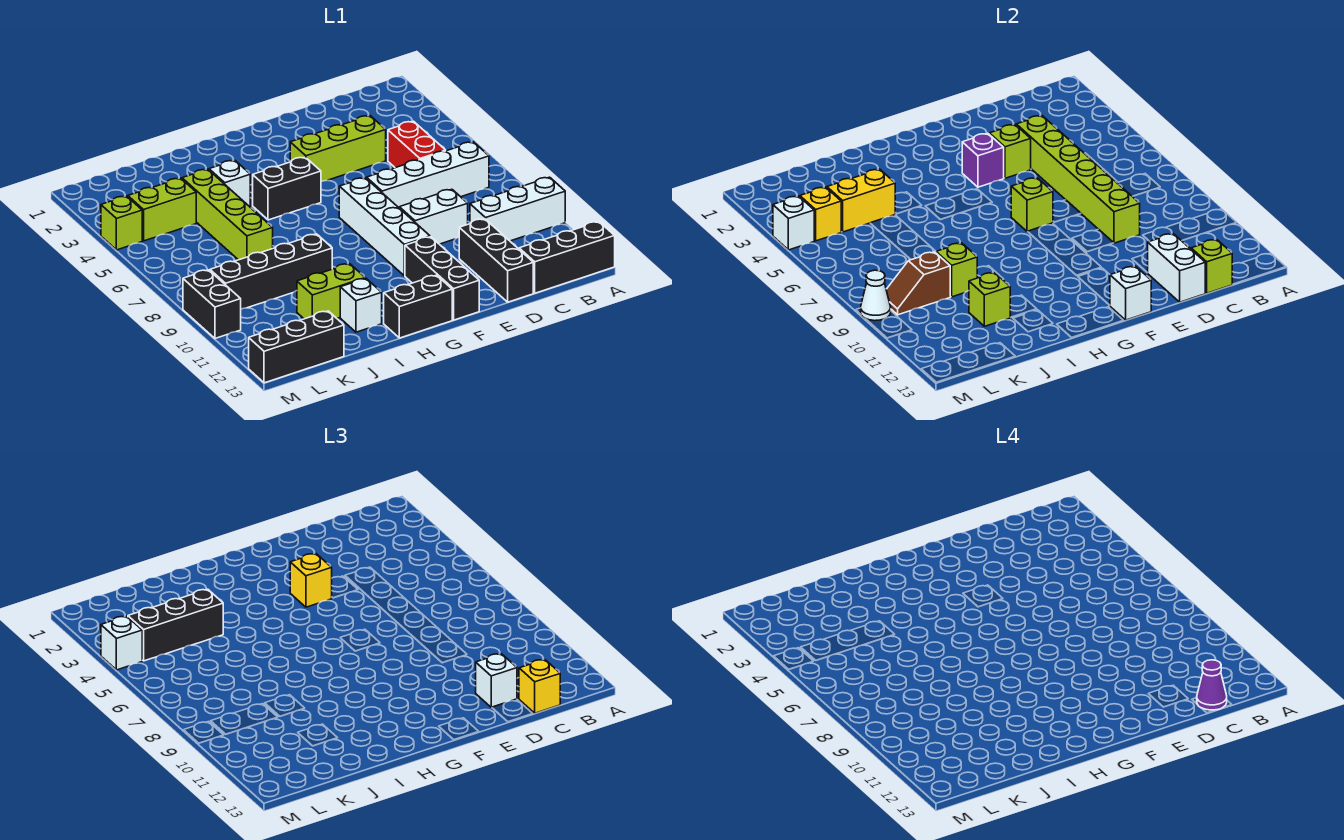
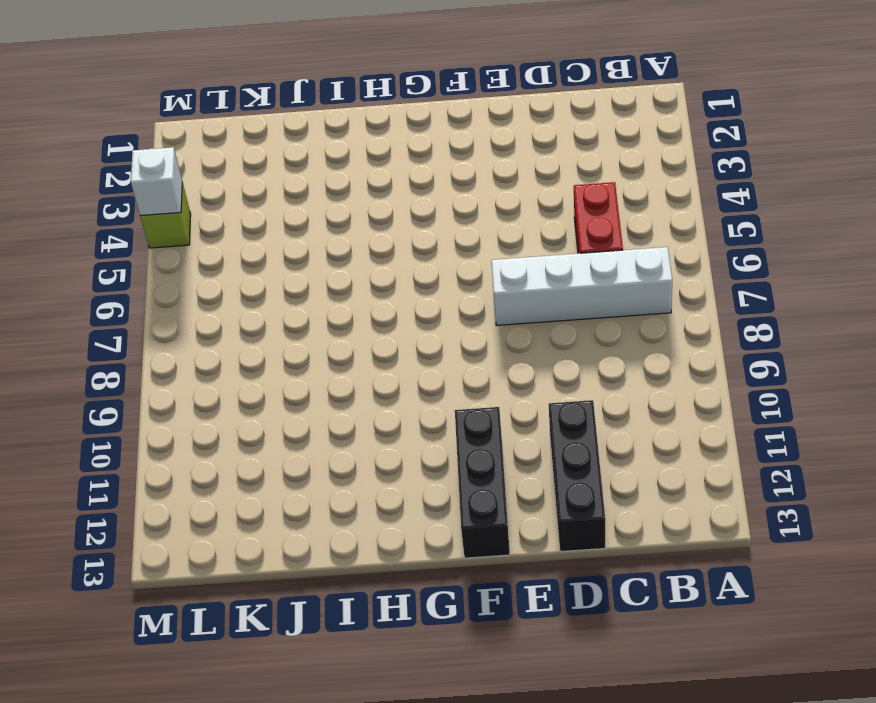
none -> white 1x3 brick [470,177,565,241]
none -> black 1x3 brick [519,222,615,293]
none -> lime 1x3 brick [290,116,386,182]
none -> white 1x2 brick [399,189,468,244]

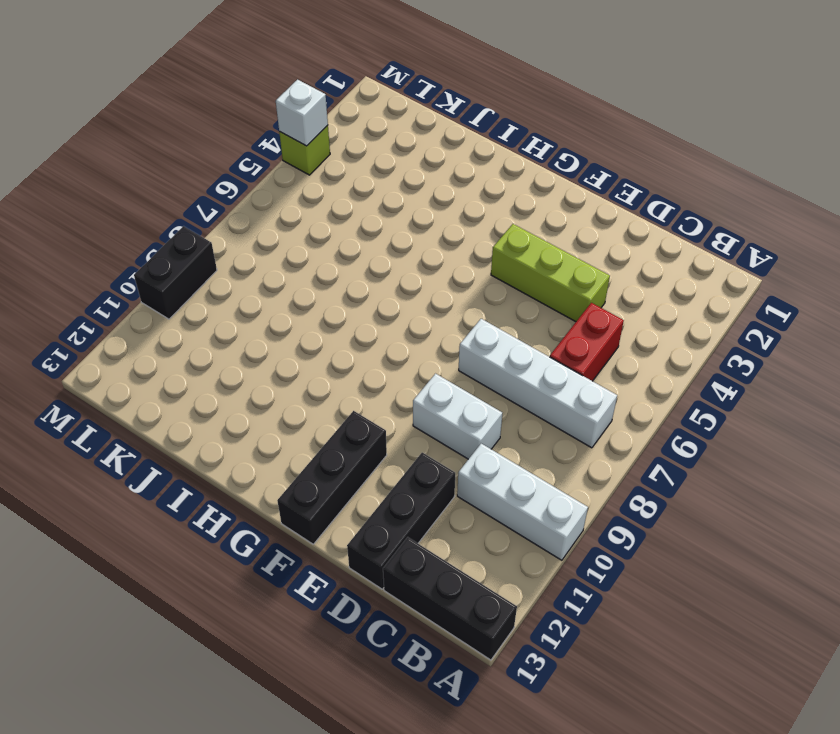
none -> white 1x4 brick [339,178,430,276]
none -> black 1x2 brick [253,157,321,220]
none -> black 1x2 brick [384,275,452,338]
none -> white 1x1 brick [209,160,250,206]

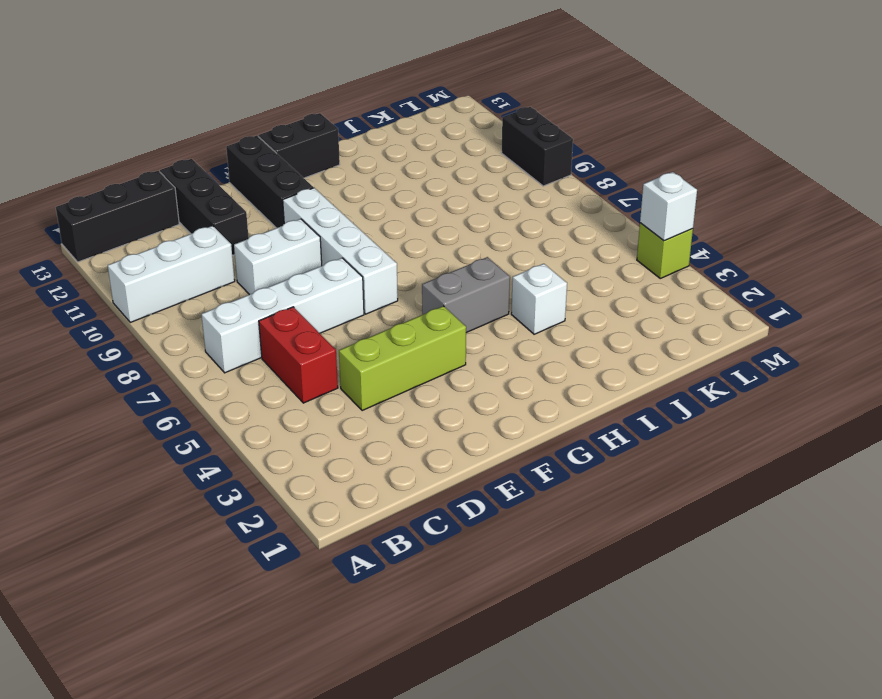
grey 1x2 brick [422,257,510,333] -> black 1x2 brick [253,157,321,220]
none -> black 1x4 brick [210,234,332,309]
none -> lime 1x2 brick [297,264,365,319]
none -> white 1x1 brick [340,278,382,332]
none -> lime 1x4 brick [182,169,273,260]

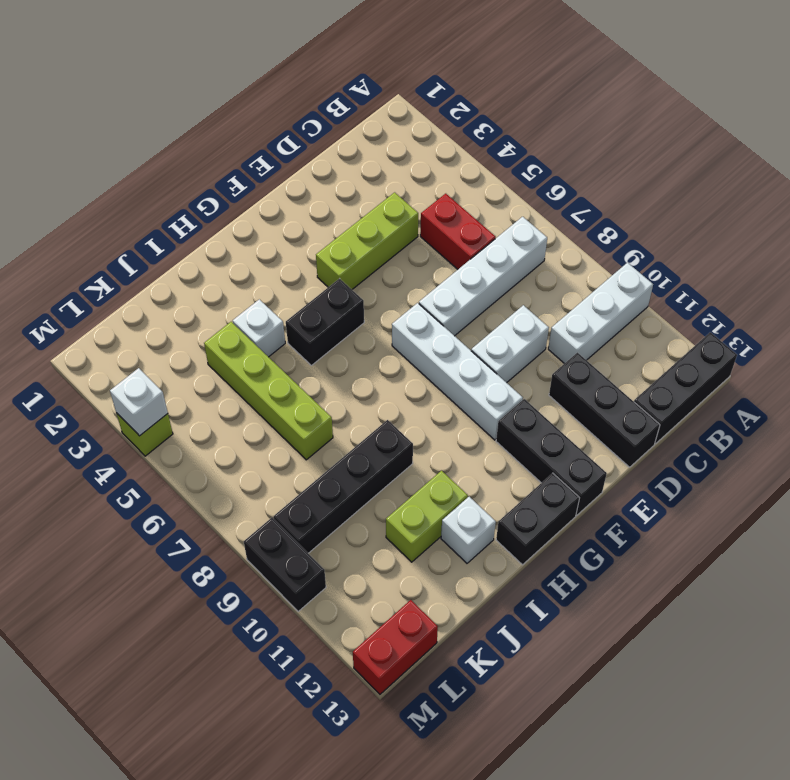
red 1x2 brick [353,600,438,694] -> black 1x3 brick [249,311,344,383]
none -> lime 1x2 brick [128,178,196,241]
none -> lime 1x1 brick [1191,239,1232,293]
none -> lime 1x6 brick [1016,116,1140,243]
none -> white 1x2 brick [1148,234,1205,302]

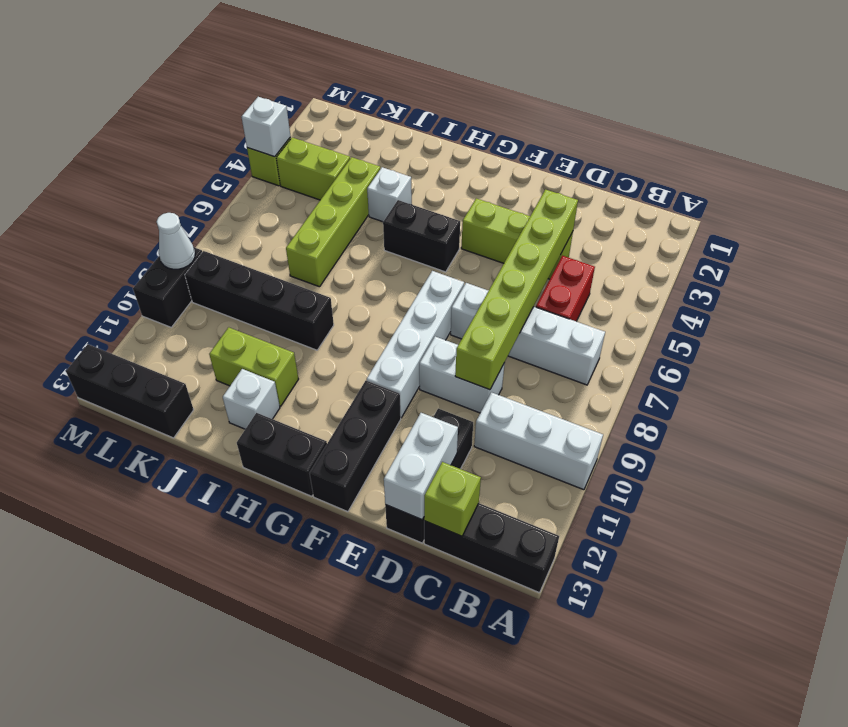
none -> lime 1x1 brick [989,125,1031,178]
none -> purple 1x1 brick [962,134,1004,187]
none -> lime 1x1 brick [1011,178,1053,232]
none -> white 1x1 brick [1110,266,1151,320]

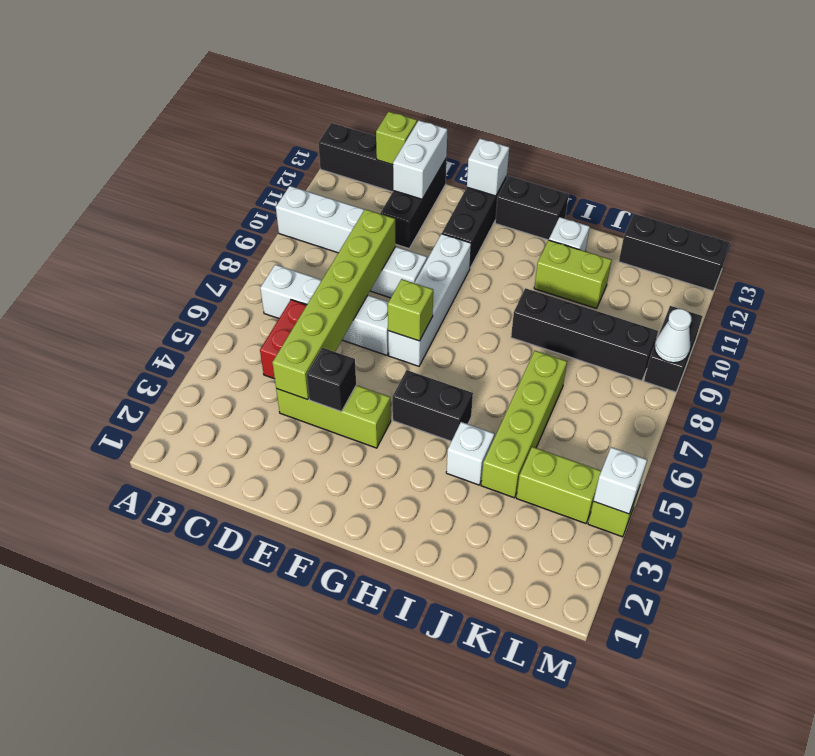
black 1x1 brick [307,348,356,412] -> lime 1x1 brick [989,125,1031,178]
none -> purple 1x1 brick [962,134,1004,187]
none -> yellow 1x2 brick [827,169,895,232]
none -> lime 1x1 brick [936,243,977,297]
none -> lime 1x1 brick [969,273,1011,326]

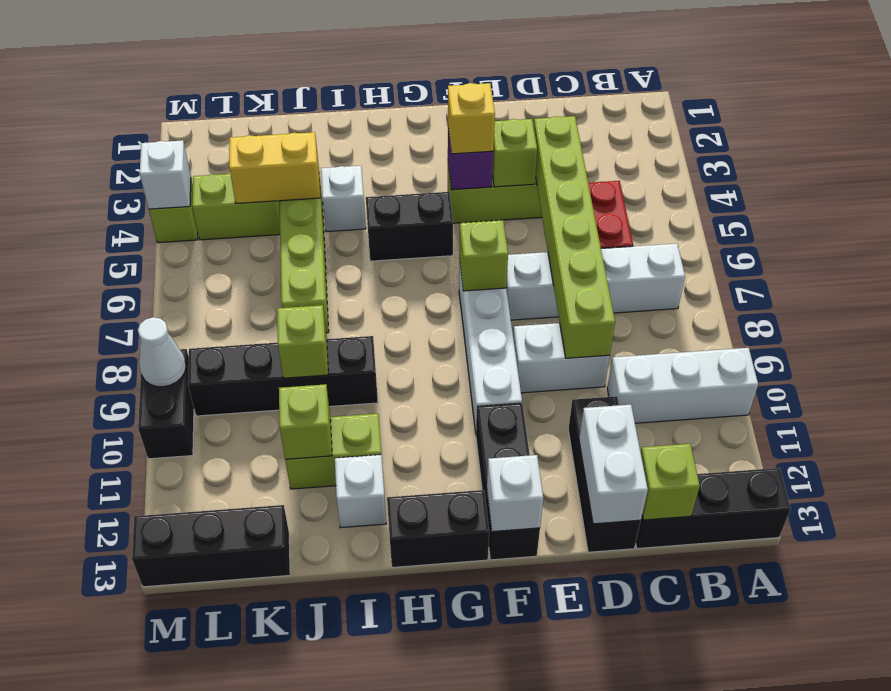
none -> brown 1x2 slope [886,252,950,315]
none -> yellow 1x1 brick [800,187,841,241]
none -> yellow 1x1 brick [519,659,560,713]
none -> white 1x1 brick [476,654,517,708]

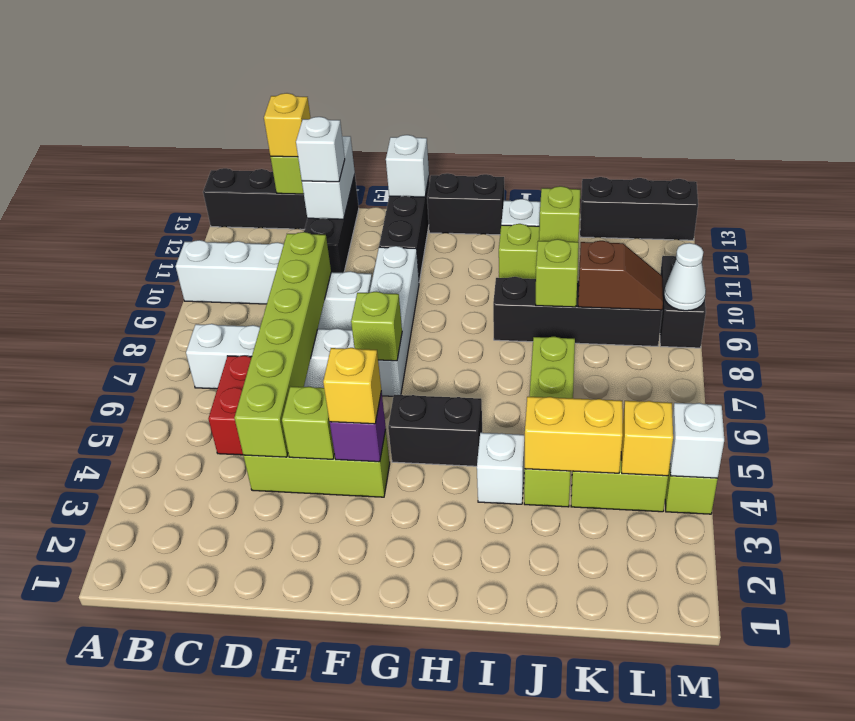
none -> black 1x3 brick [128,589,223,661]
none -> white 1x1 brick [101,616,142,670]
none -> purple 1x1 cone [1197,660,1227,710]

